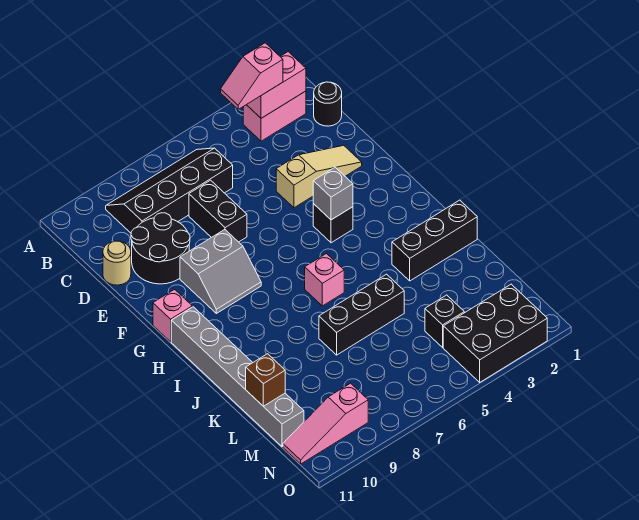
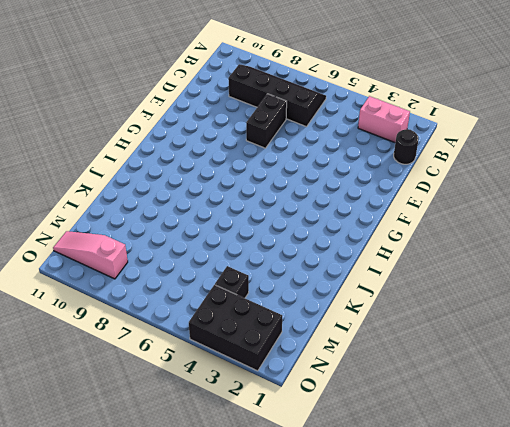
none -> black 2x2 round brick [131,213,190,284]
none -> tan 1x1 round brick [103,241,131,285]
none -> tan 1x3 slope [276,145,362,208]

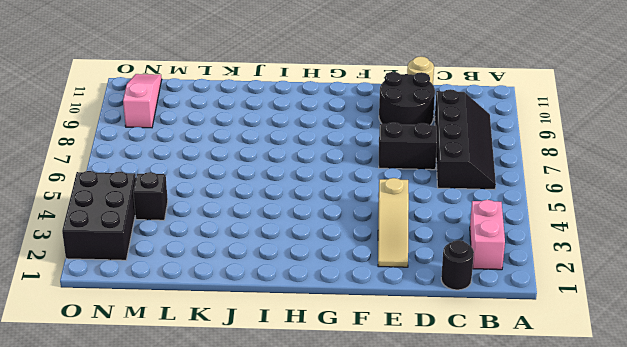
none -> grey 2x2 slope [180,230,261,313]
none -> black 1x1 brick [313,204,353,243]
none -> pink 1x1 brick [153,289,192,342]

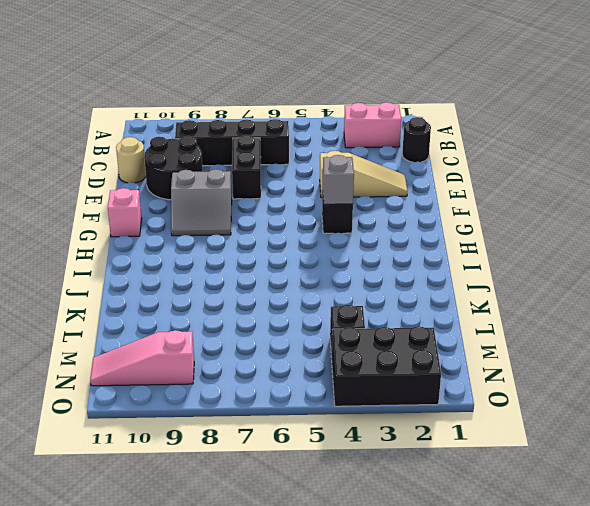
none -> grey 1x6 brick [171,307,304,447]
none -> pink 1x1 brick [305,254,344,306]
none -> black 1x3 brick [392,200,477,281]

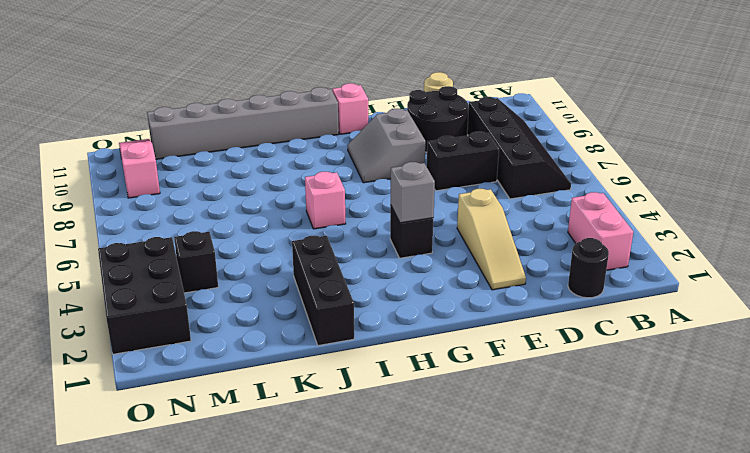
none -> black 1x3 brick [319,274,404,355]
none -> pink 1x2 brick [247,52,306,118]
none -> brown 1x1 brick [246,354,285,406]

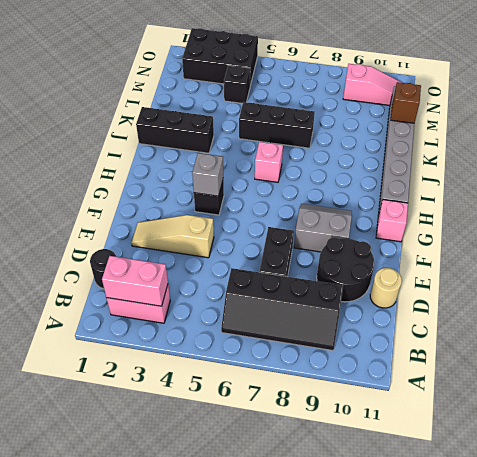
none -> pink 1x2 slope [221,43,283,110]

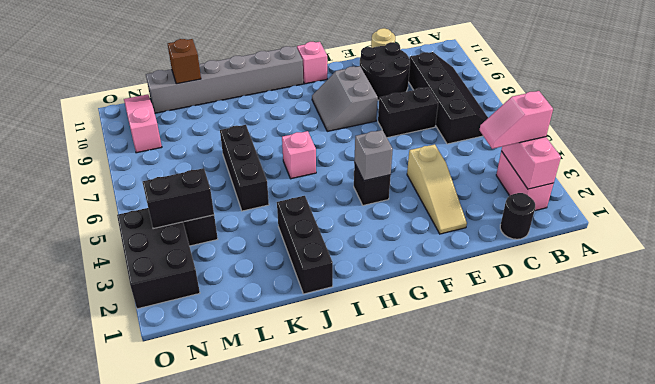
pink 1x2 slope [480,91,553,149] -> pink 1x2 slope turned to [221,43,283,110]
black 1x2 brick [143,168,214,229] -> none

